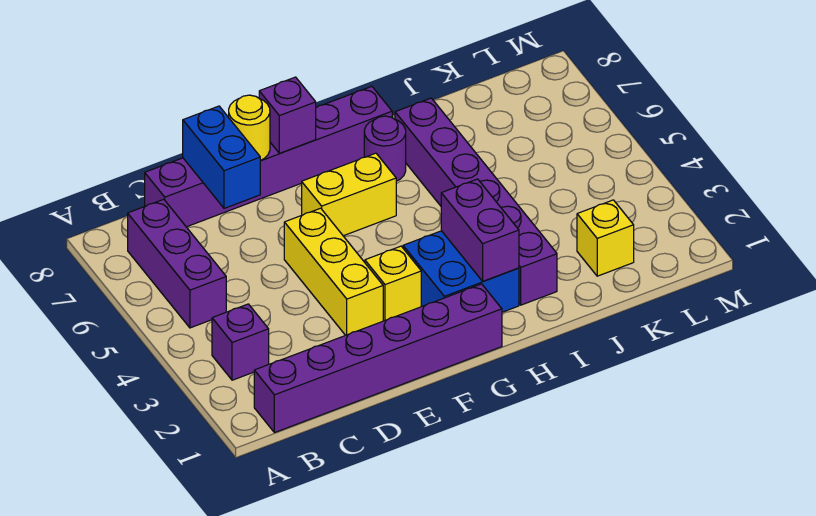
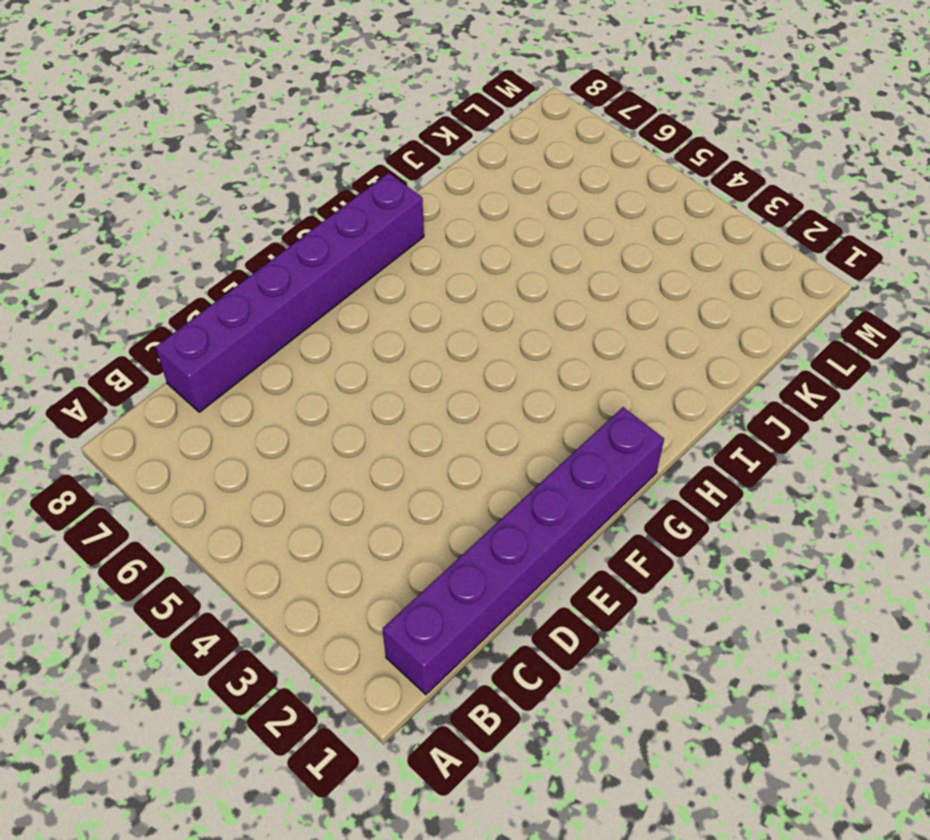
none -> purple 1x1 brick [212,304,269,380]
none -> purple 1x3 brick [128,199,226,328]
none -> yellow 1x3 brick [284,208,383,335]

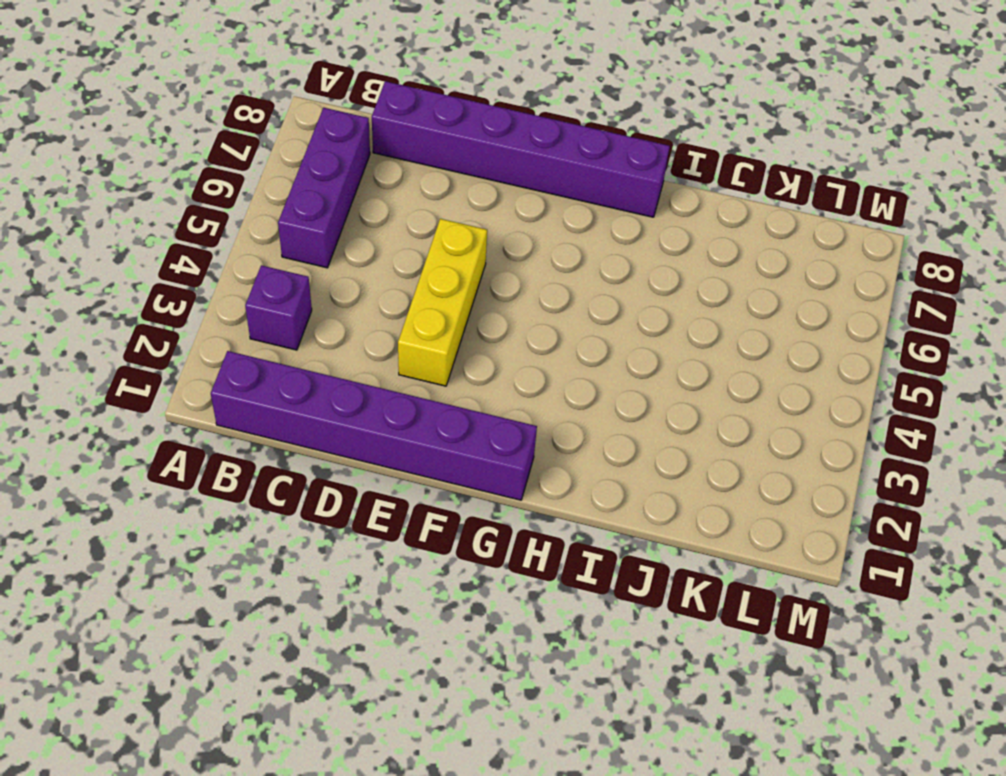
none -> yellow 1x1 brick [365,246,421,321]
none -> yellow 1x2 brick [302,153,396,236]
none -> blue 2x2 brick [403,231,519,312]

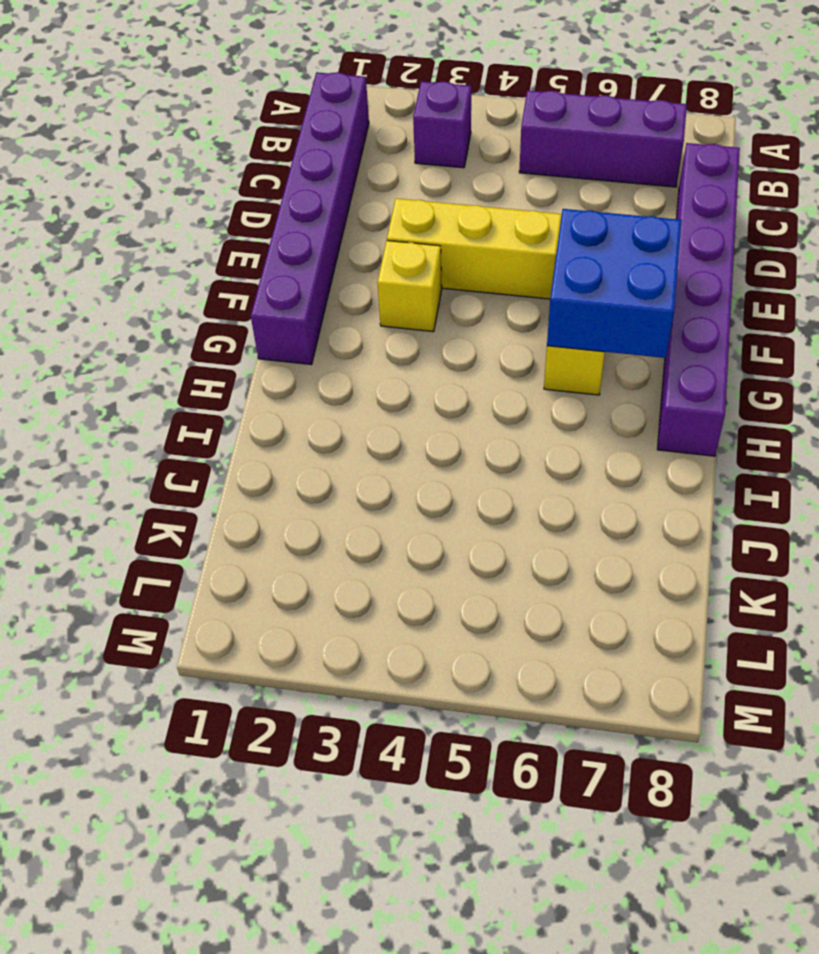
blue 2x2 brick [547,209,682,358] -> blue 2x2 brick moved to [403,231,519,312]
none -> purple 1x1 round brick [364,116,406,181]
none -> purple 1x6 brick [395,98,557,305]
none -> yellow 1x1 brick [577,200,634,276]

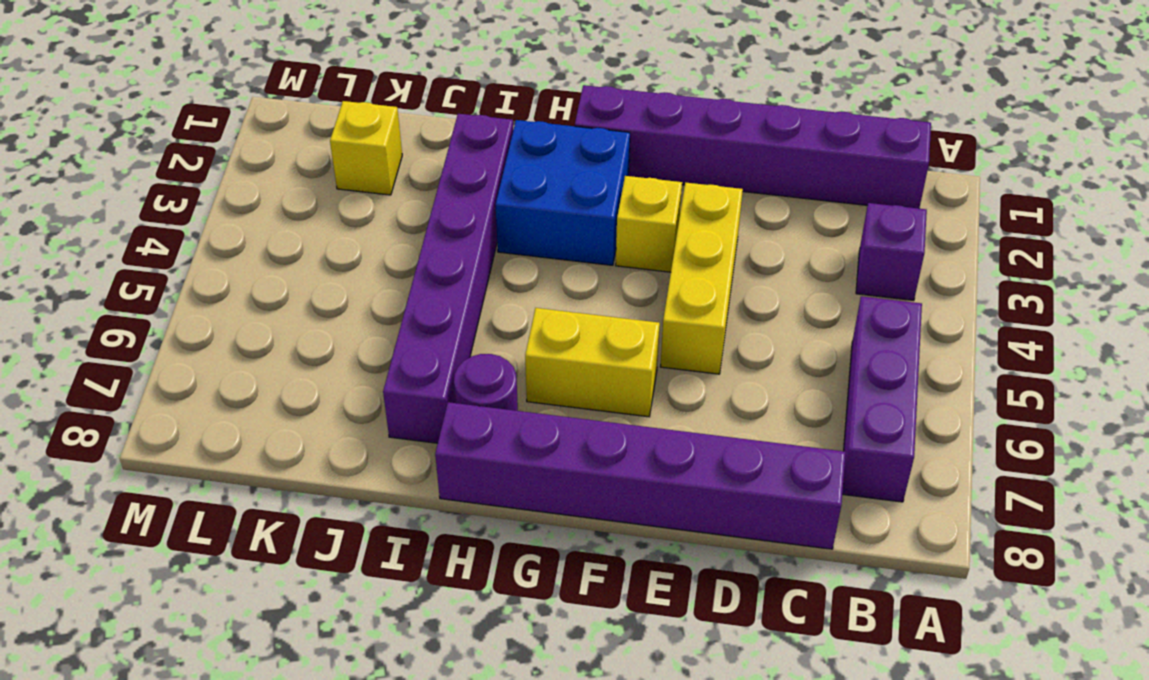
none -> blue 1x2 brick [183,106,260,208]
none -> yellow 1x1 round brick [229,95,270,160]
none -> purple 1x1 brick [259,77,316,153]

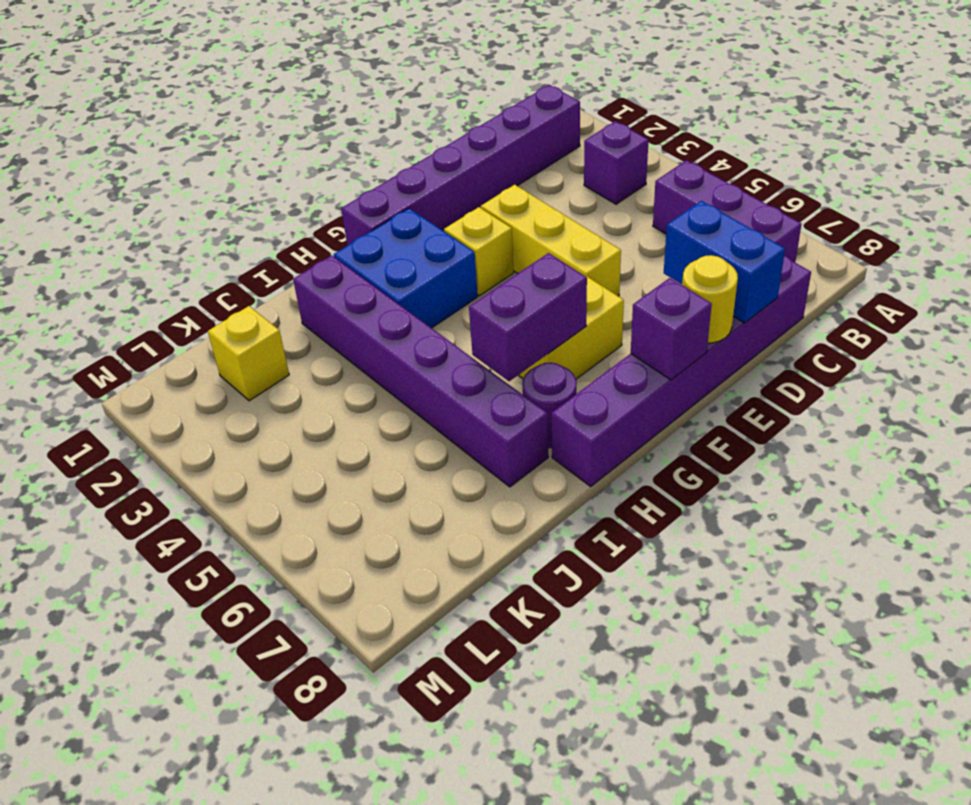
purple 1x2 brick [469,253,587,381] -> purple 1x2 brick turned to [441,179,519,281]

